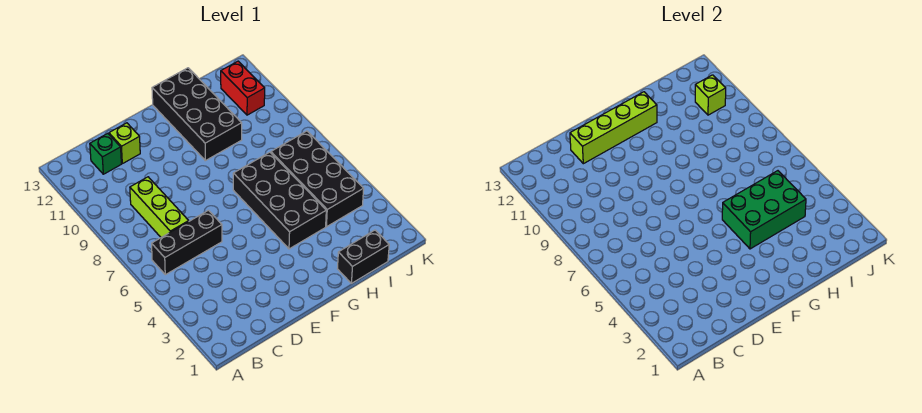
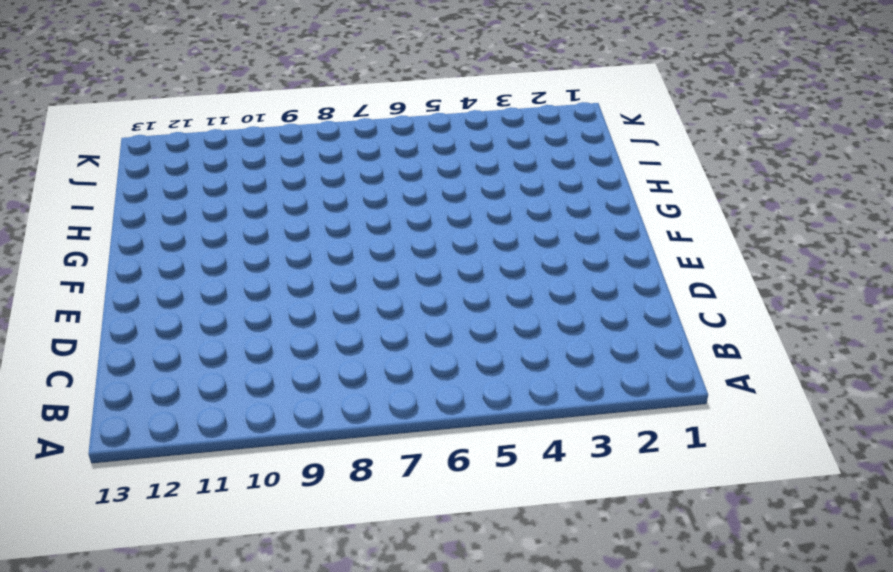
none -> black 1x3 brick [152,210,222,275]
none -> lime 1x3 brick [130,177,189,237]
none -> green 1x1 brick [90,133,121,174]

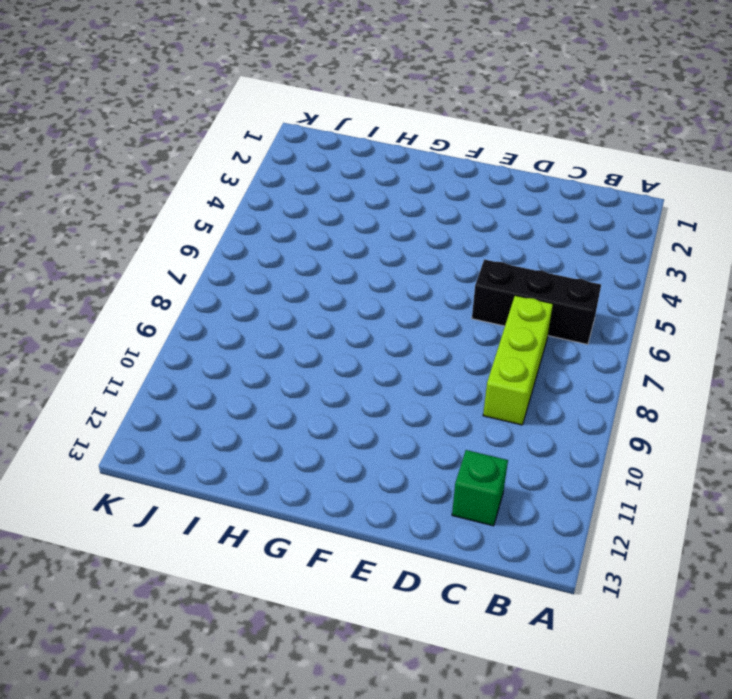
none -> lime 1x1 brick [109,123,140,164]
none -> black 2x4 brick [233,152,326,249]
none -> black 2x4 brick [152,68,242,161]

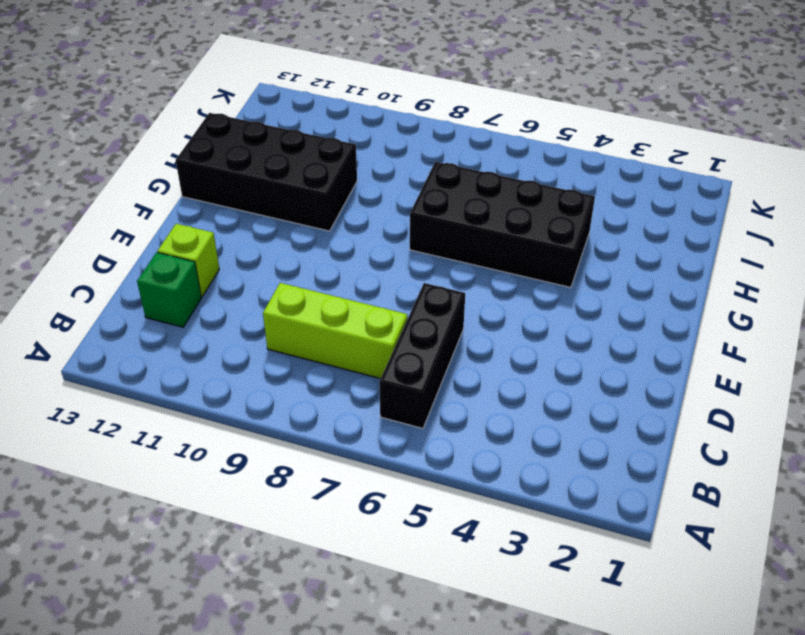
none -> black 1x2 brick [338,230,389,283]
none -> black 2x4 brick [271,131,364,227]
none -> red 1x2 brick [221,61,265,115]

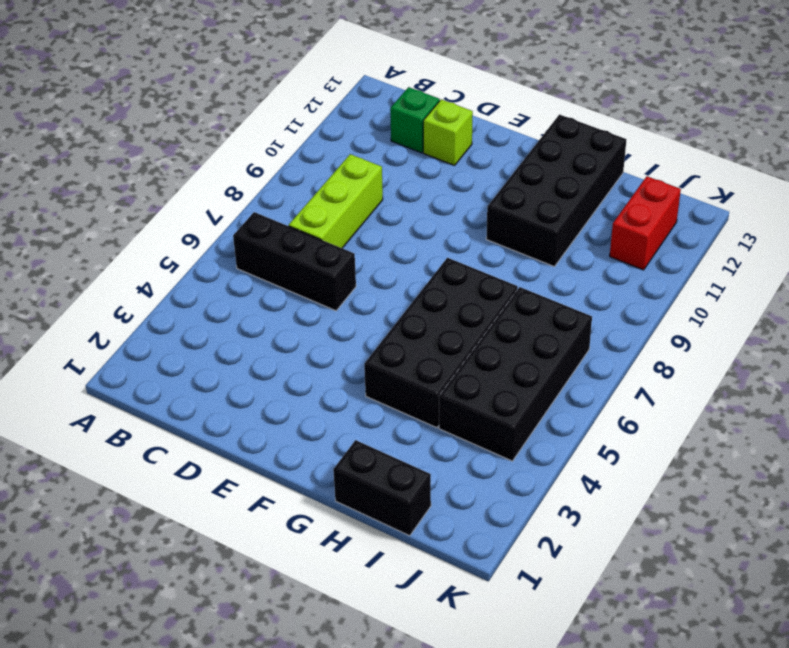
none -> lime 1x4 brick [570,92,657,164]
none -> green 2x3 brick [722,171,806,249]
none -> lime 1x1 brick [695,75,726,115]

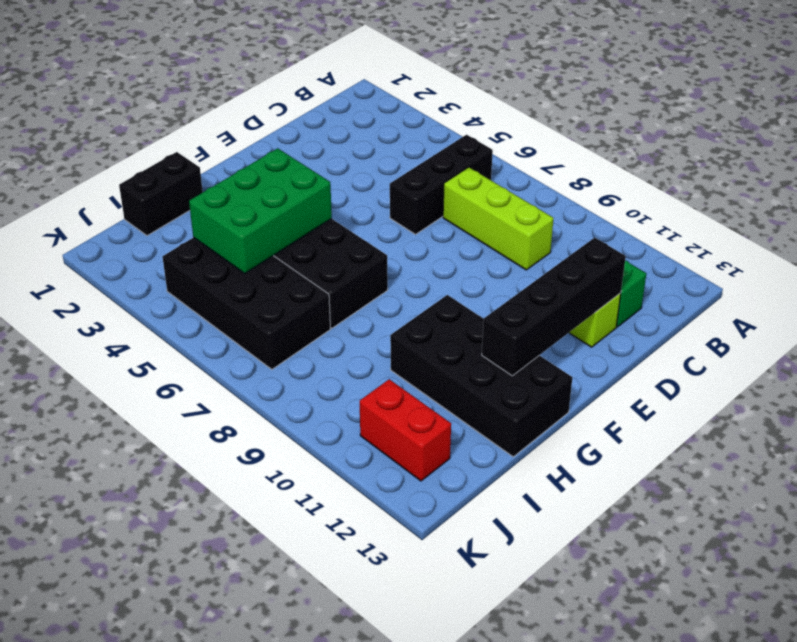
black 1x4 brick [482,238,626,376] -> lime 1x4 brick [570,92,657,164]
none -> lime 1x1 brick [695,75,726,115]

